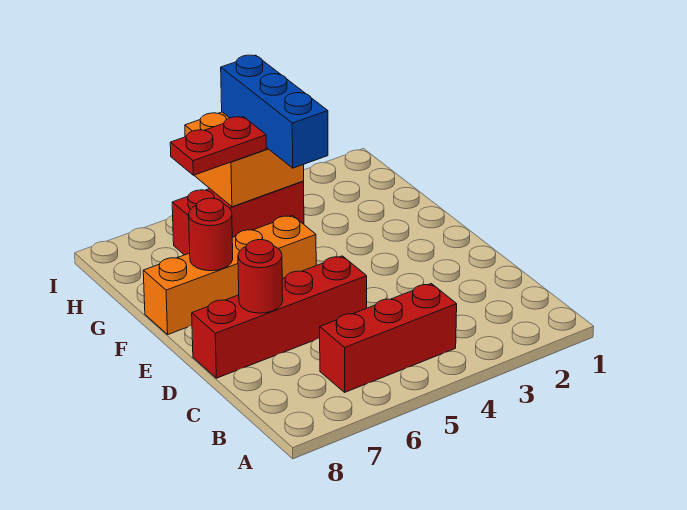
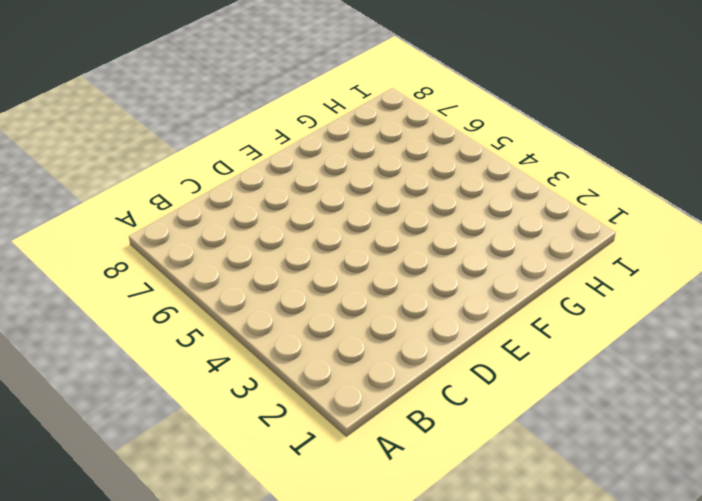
none -> red 1x3 brick [320,284,457,392]
none -> red 1x4 brick [192,256,367,378]

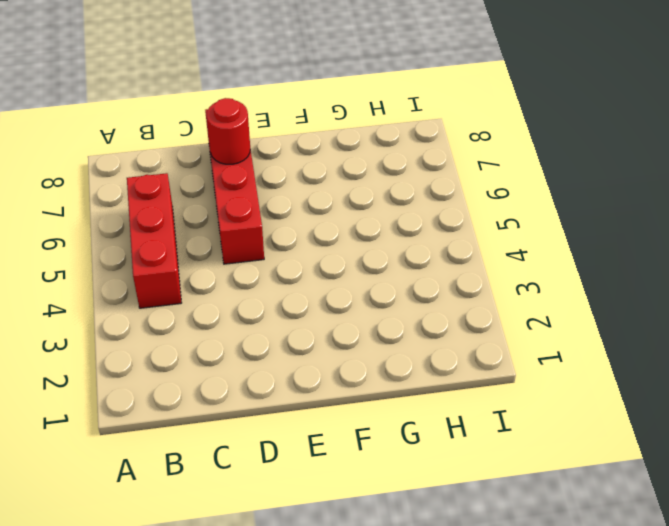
none -> orange 1x4 brick [143,215,316,334]
none -> red 1x3 brick [172,181,304,255]

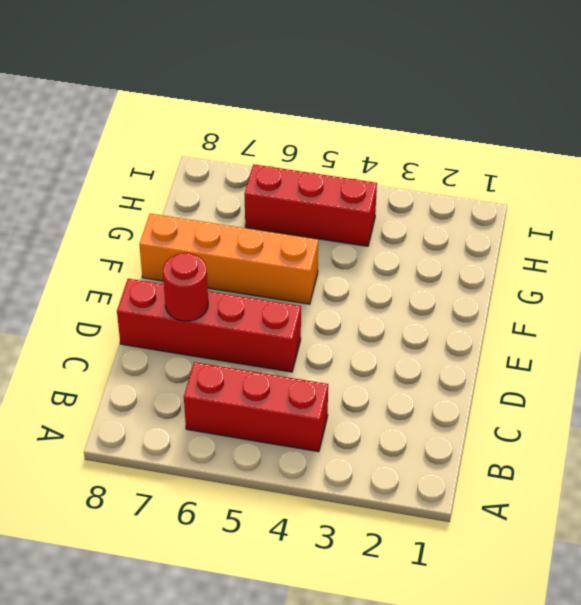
none -> red 1x1 round brick [189,198,233,271]
none -> orange 2x2 brick [185,112,304,207]

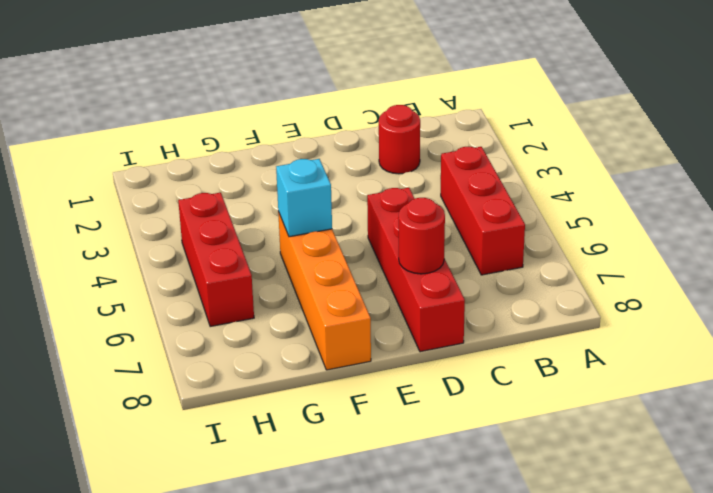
red 1x1 round brick [379,105,420,174] -> red 1x1 round brick moved to [189,198,233,271]
cyan 1x1 brick [276,159,332,237] -> none
none -> orange 2x2 brick [185,112,304,207]
none -> blue 1x3 brick [221,55,328,168]

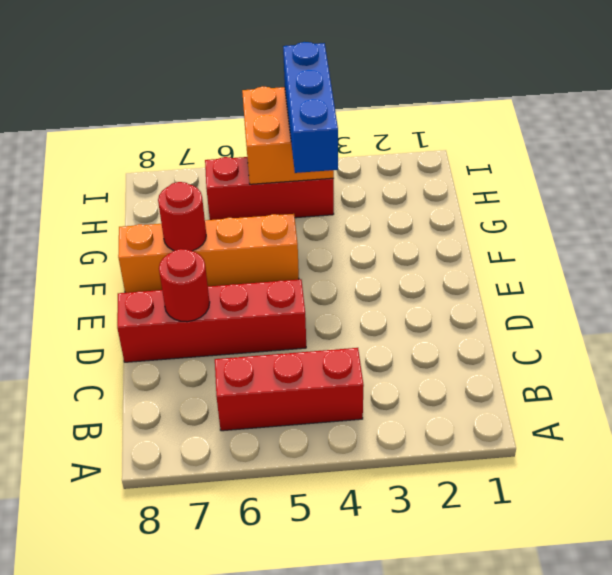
none -> red 1x2 plate [170,117,266,175]

